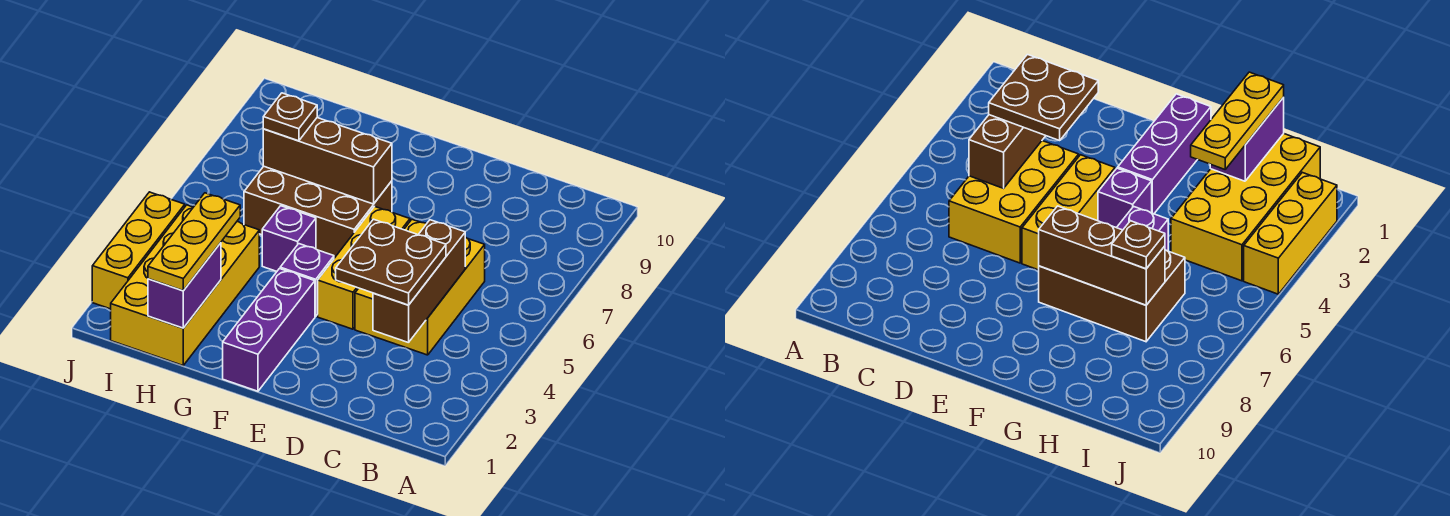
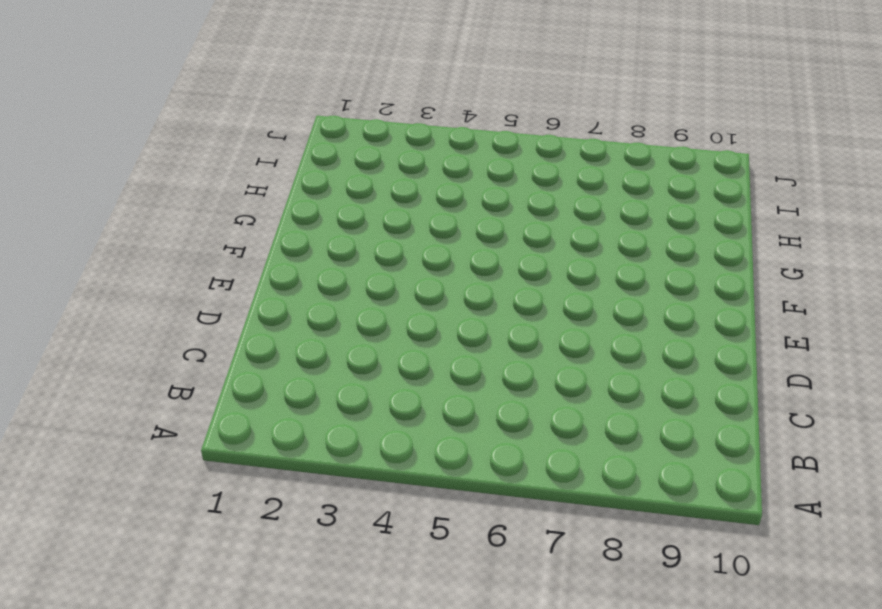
none -> yellow 2x3 brick [355,220,485,355]
none -> yellow 1x3 brick [318,207,410,329]
none -> purple 1x3 brick [223,269,315,391]

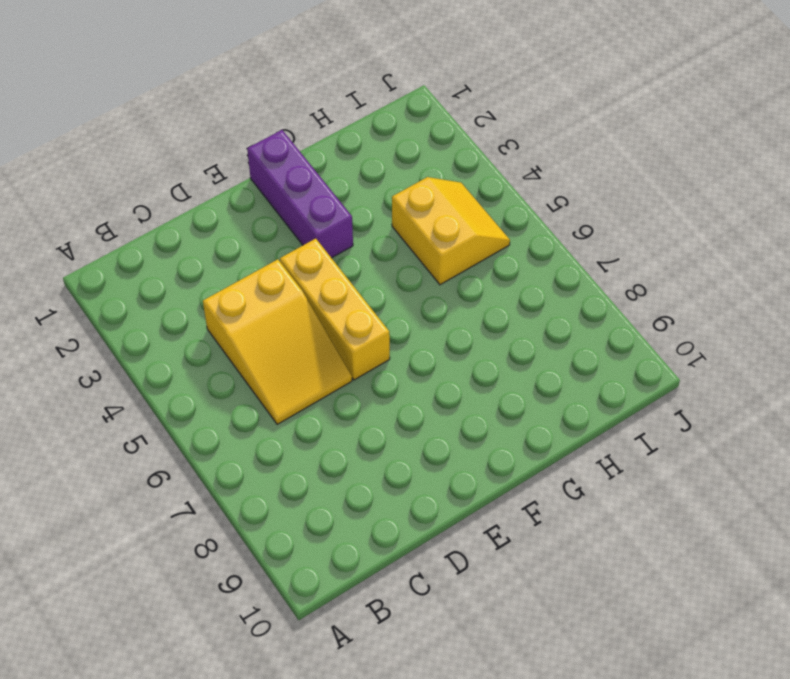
yellow 2x3 slope [203,259,352,424] -> yellow 2x3 brick [355,220,485,355]
yellow 2x2 slope [392,177,510,285] -> yellow 2x4 brick [111,205,259,365]
none -> purple 1x1 brick [280,244,334,316]
none -> brown 2x3 brick [244,166,392,258]
none -> purple 1x1 brick [262,206,316,271]

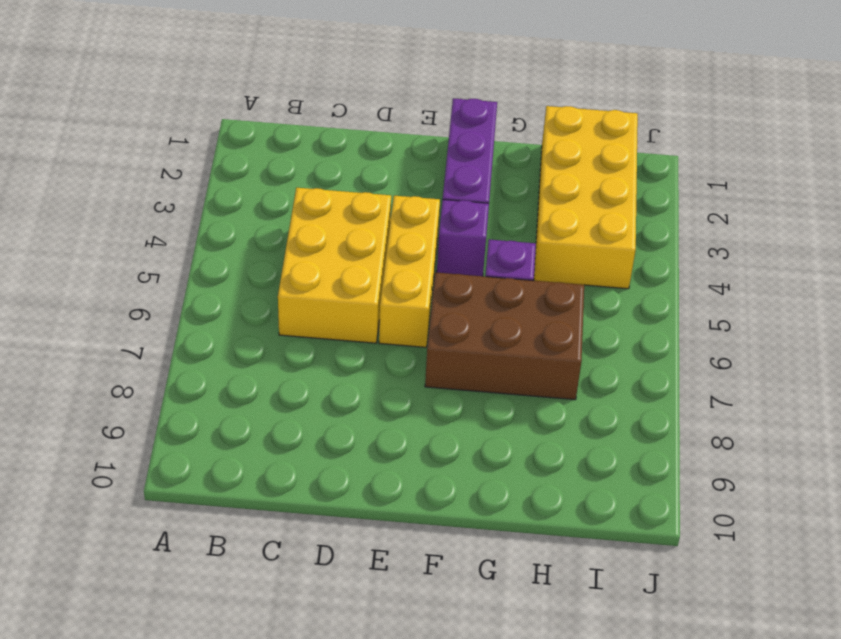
none -> yellow 1x3 brick [92,192,185,309]
none -> brown 1x3 brick [373,220,465,343]
none -> brown 1x3 brick [263,118,392,204]

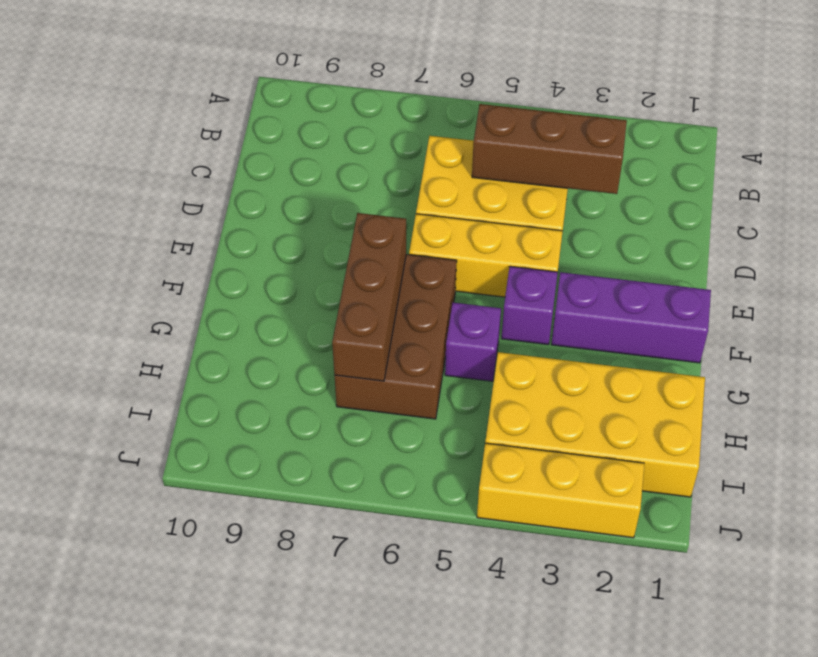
none -> purple 1x2 brick [148,243,221,328]
none -> brown 2x2 plate [336,219,446,305]
none -> yellow 1x3 plate [148,193,240,291]

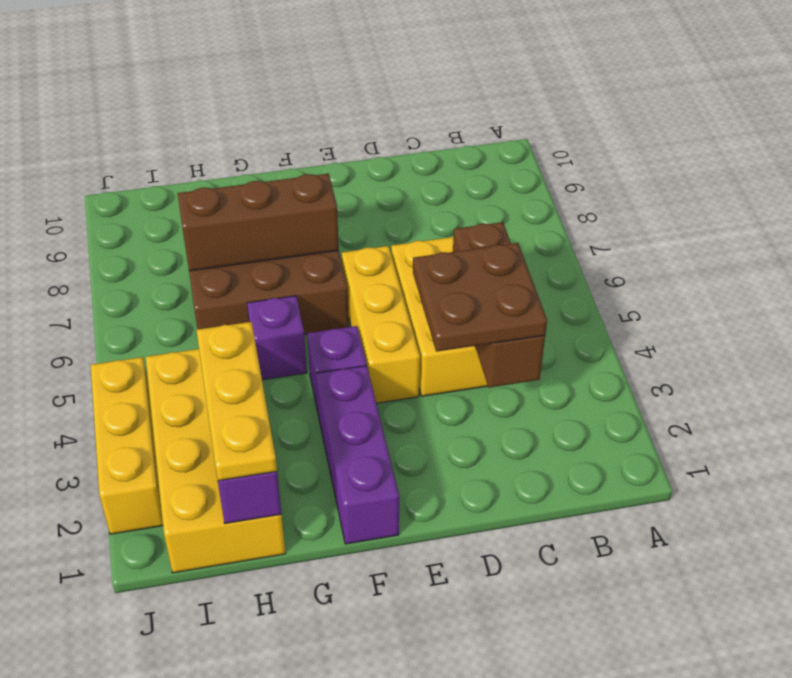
none -> brown 1x1 plate [263,93,317,141]

